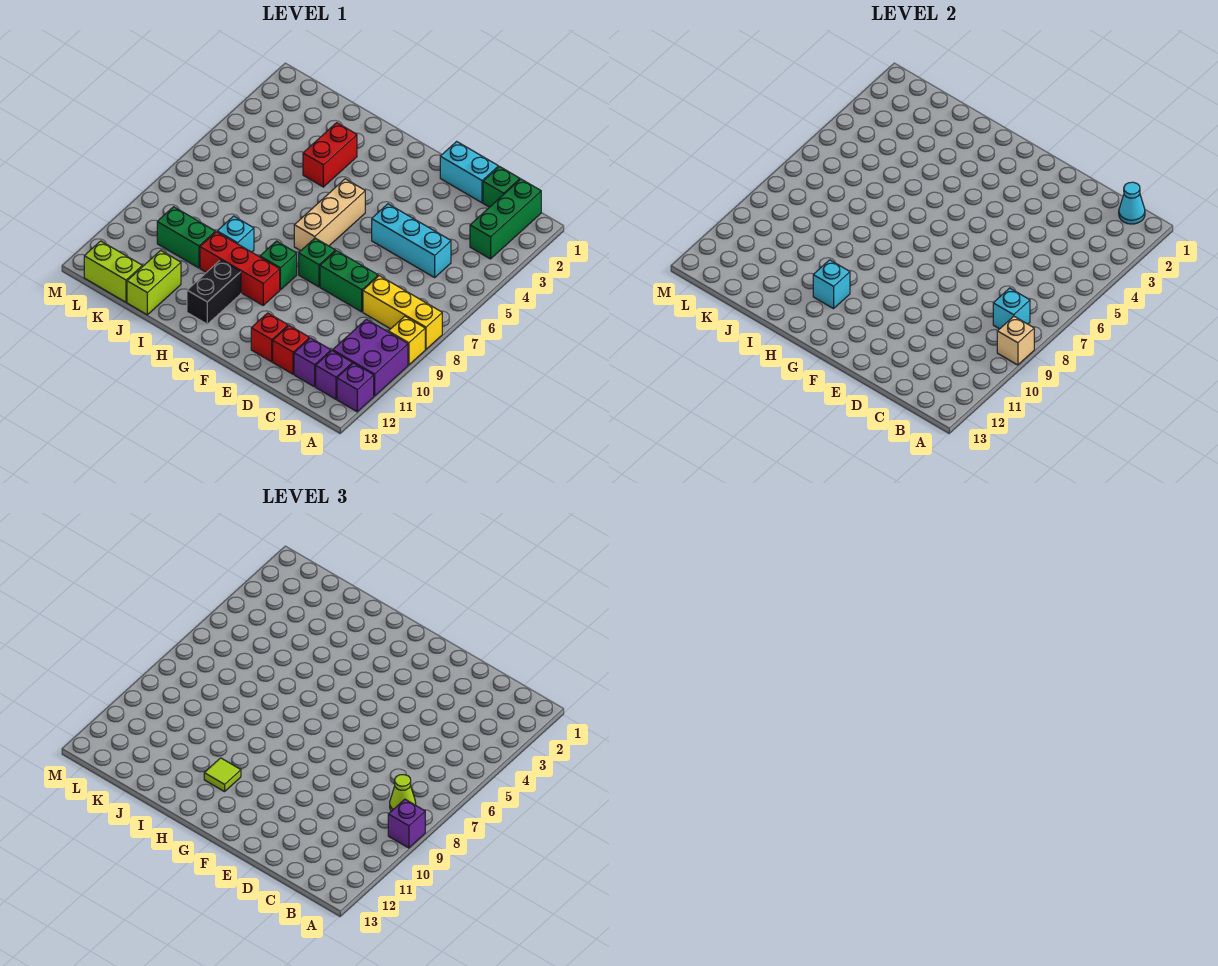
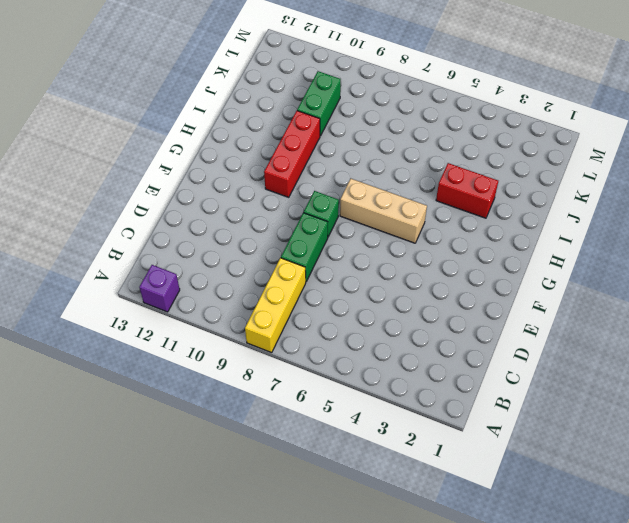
none -> yellow 1x1 brick [388,316,425,365]
none -> purple 2x2 brick [333,319,408,396]
none -> green 1x3 brick [470,179,541,259]
none -> purple 1x1 brick [316,351,352,399]

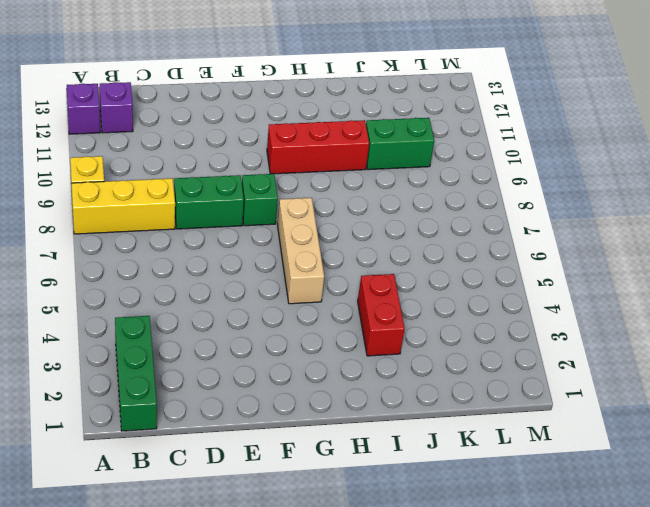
none -> purple 2x2 brick [333,319,408,396]
none -> green 1x1 brick [483,167,520,207]
none -> cyan 1x3 brick [372,204,451,277]
none -> purple 1x1 brick [294,338,331,387]

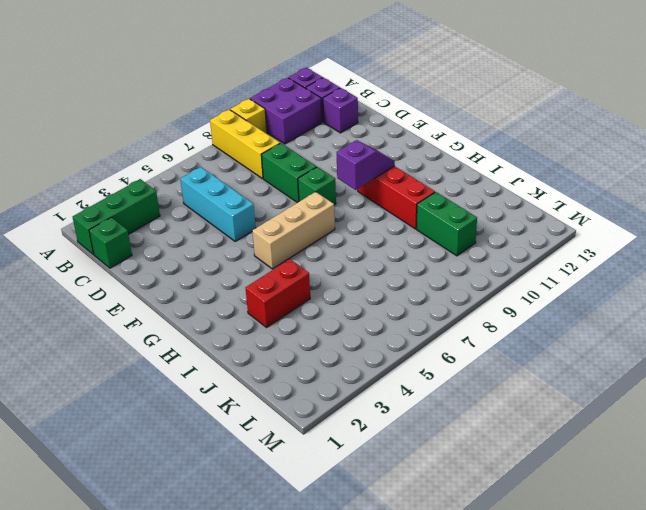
purple 1x2 slope [336,140,395,190] -> none
none -> cyan 1x2 brick [440,141,498,203]
none -> red 1x1 brick [273,326,309,374]
none -> red 1x1 brick [251,313,288,362]
none -> green 1x1 brick [260,241,297,290]

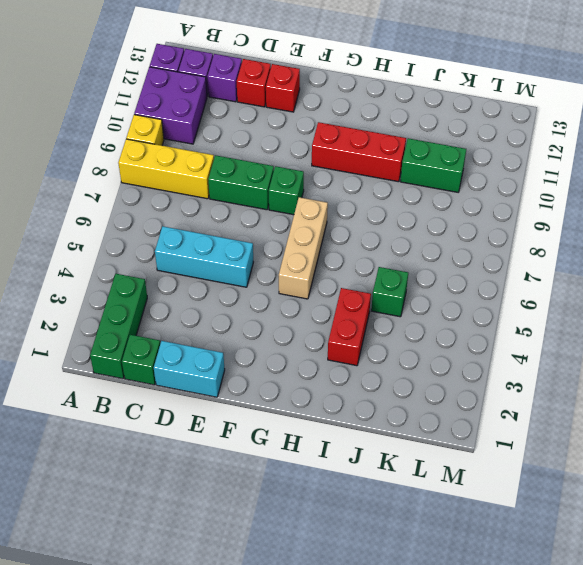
green 1x1 brick [371,267,408,317] -> green 1x1 brick moved to [260,241,297,290]
none -> black 1x2 brick [187,260,241,324]
none -> cyan 1x1 brick [217,216,254,252]
none -> lime 1x2 brick [127,250,181,315]
none -> lime 1x2 brick [84,241,142,302]

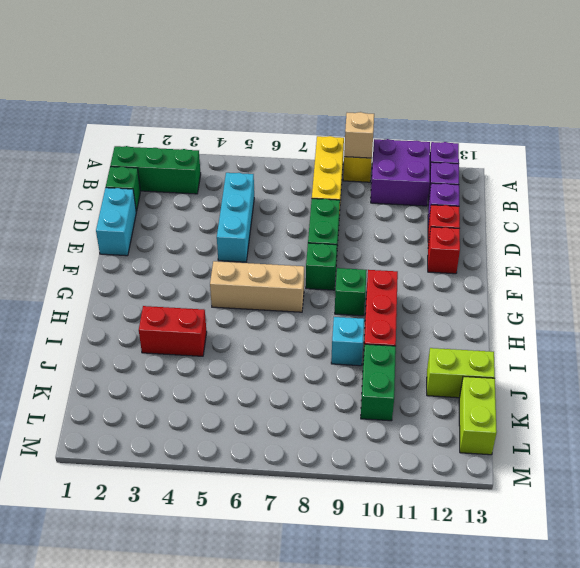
none -> black 1x2 brick [187,260,241,324]
none -> cyan 1x1 cone [1119,182,1145,224]
none -> cyan 1x1 brick [993,288,1030,329]
none -> cyan 1x1 brick [813,260,850,309]

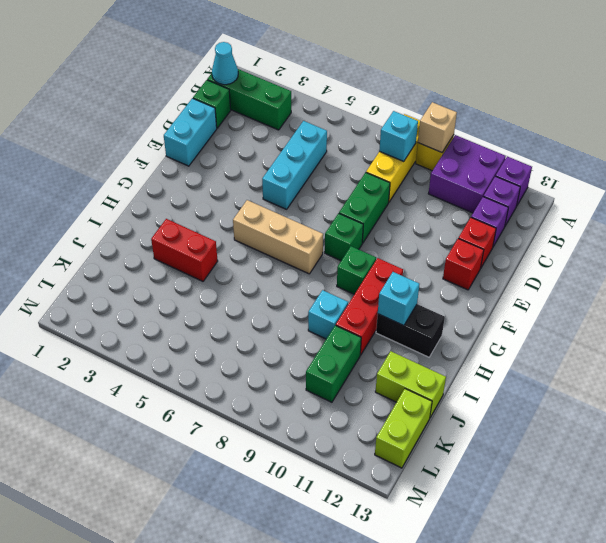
none -> purple 1x1 brick [388,799,425,848]
none -> lime 1x1 cone [390,775,416,811]
none -> lime 1x1 tile [204,758,241,792]

